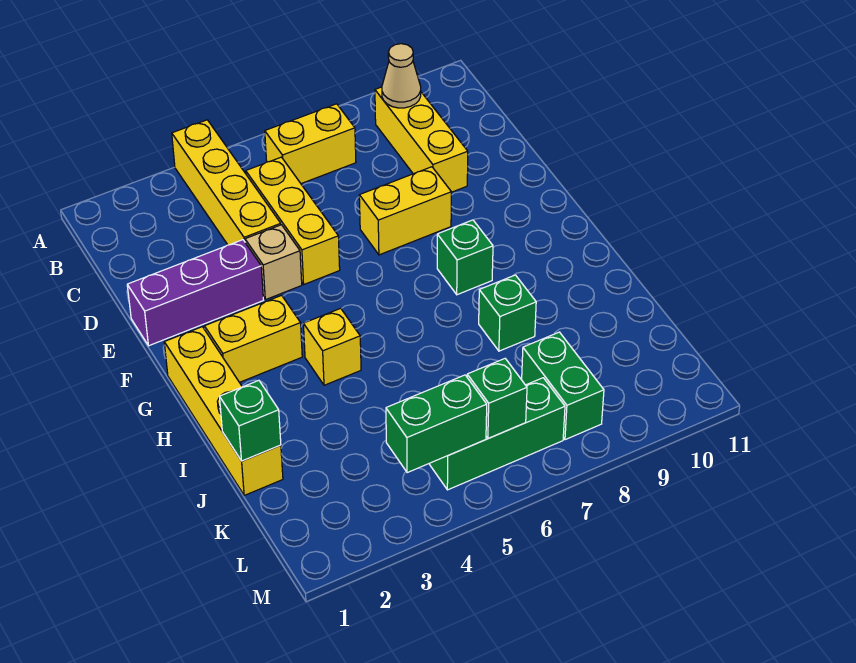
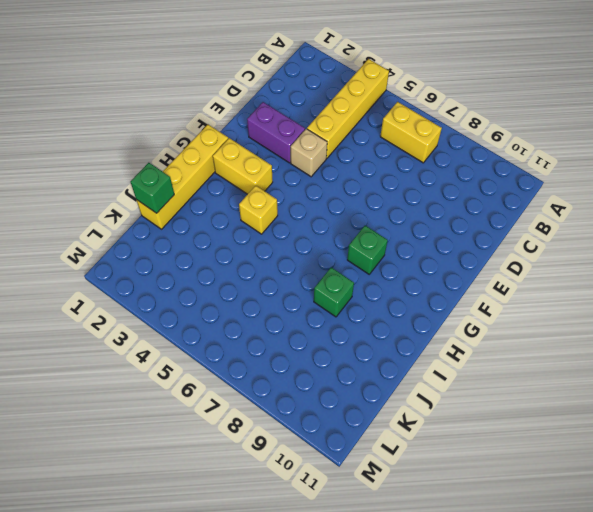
purple 1x2 brick [247,102,305,163] -> purple 1x3 brick [127,240,263,346]
none -> yellow 1x3 brick [375,87,468,192]
none -> yellow 1x3 brick [246,157,340,284]
none -> yellow 1x2 brick [359,167,451,255]

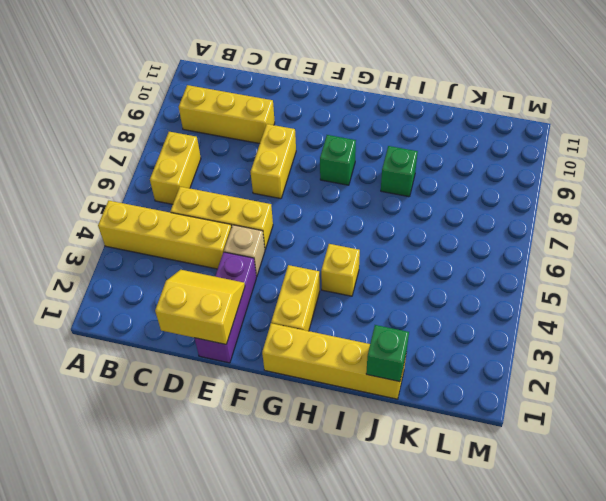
yellow 2x2 slope [155,270,245,344] -> none
none -> green 1x2 brick [522,332,604,440]
none -> green 1x3 brick [429,378,565,490]
none -> tan 1x1 cone [382,44,421,108]

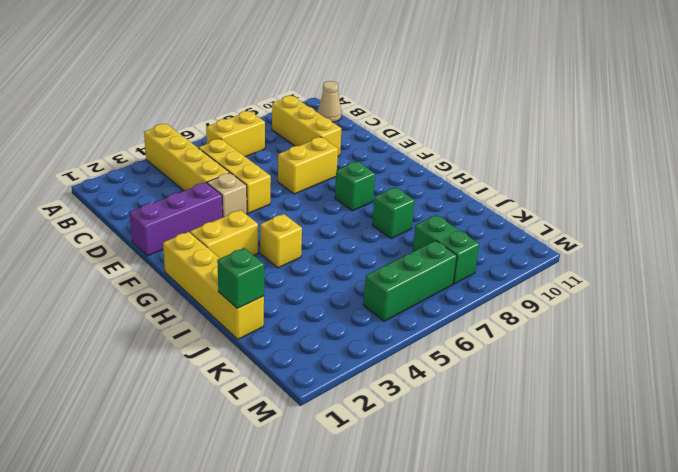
tan 1x1 cone [318,81,342,122] -> tan 1x1 cone moved to [382,44,421,108]
none -> green 1x2 brick [386,375,487,473]
none -> green 1x1 brick [467,359,527,438]

